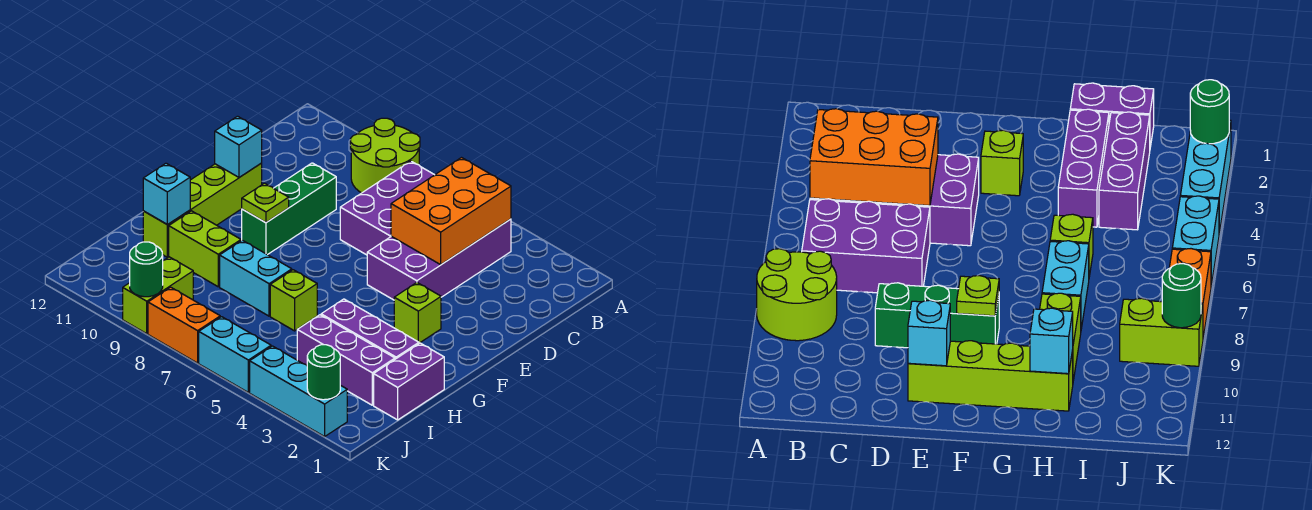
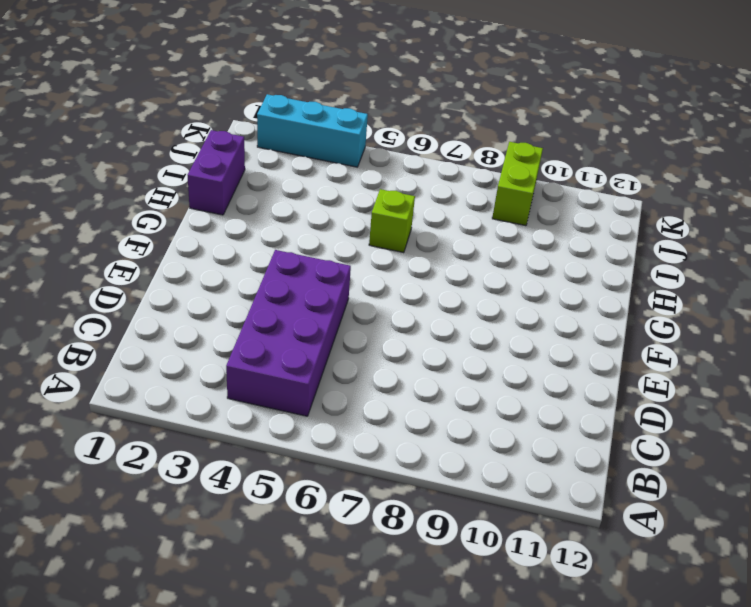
none -> lime 2x2 round brick [350,118,420,193]
none -> purple 2x3 brick [340,161,434,255]
none -> green 1x3 brick [242,163,336,255]

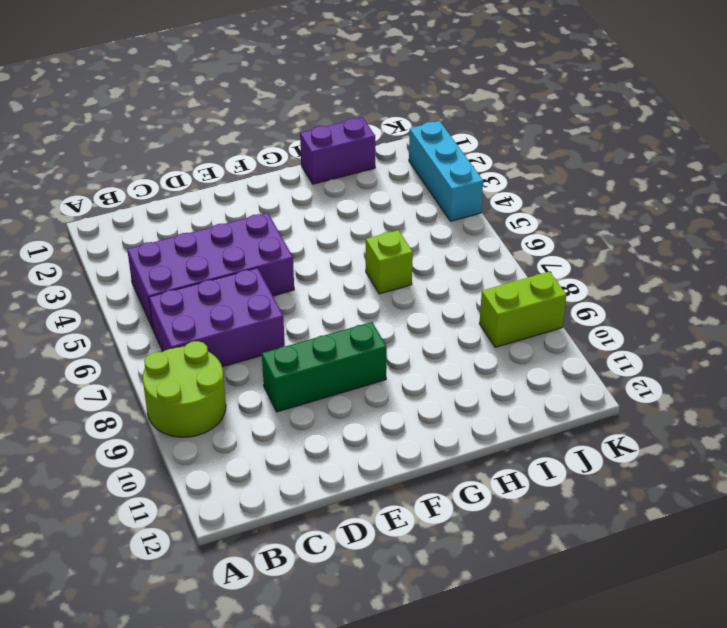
none -> lime 1x4 brick [143,163,262,257]
none -> lime 1x1 brick [394,283,441,343]
none -> purple 1x3 brick [321,299,419,359]

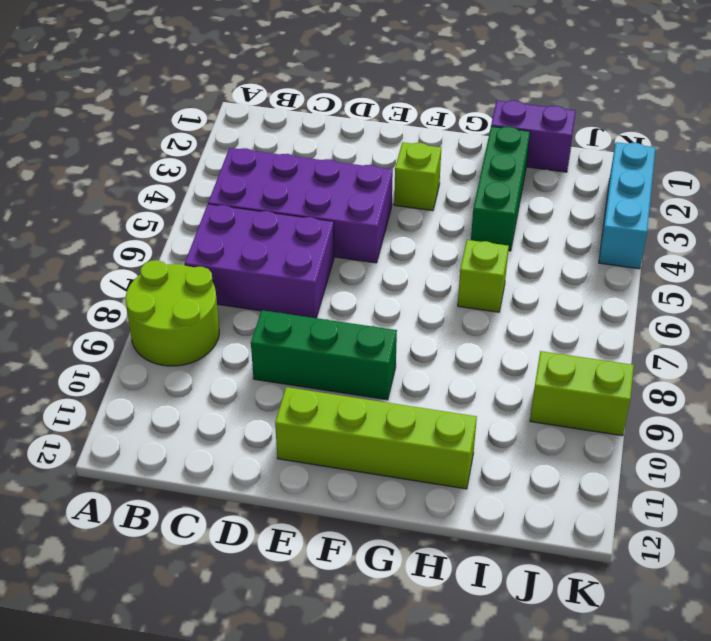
green 1x3 brick [471,126,530,251] -> purple 1x3 brick [321,299,419,359]
none -> cyan 1x2 brick [220,240,292,316]
none -> lime 1x2 brick [169,211,241,287]
none -> purple 1x3 brick [297,315,395,405]

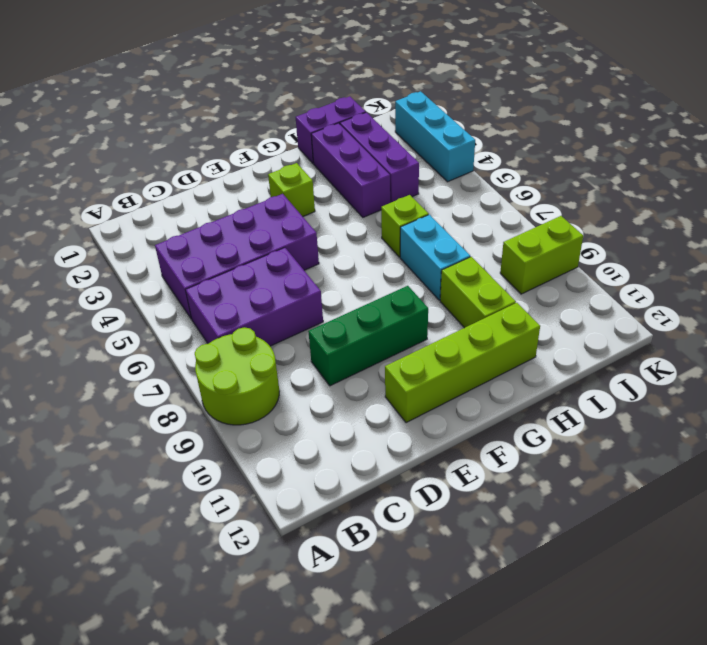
none -> cyan 1x2 brick [199,317,271,392]
none -> orange 1x2 brick [148,287,220,363]
none -> orange 2x3 brick [391,158,511,265]

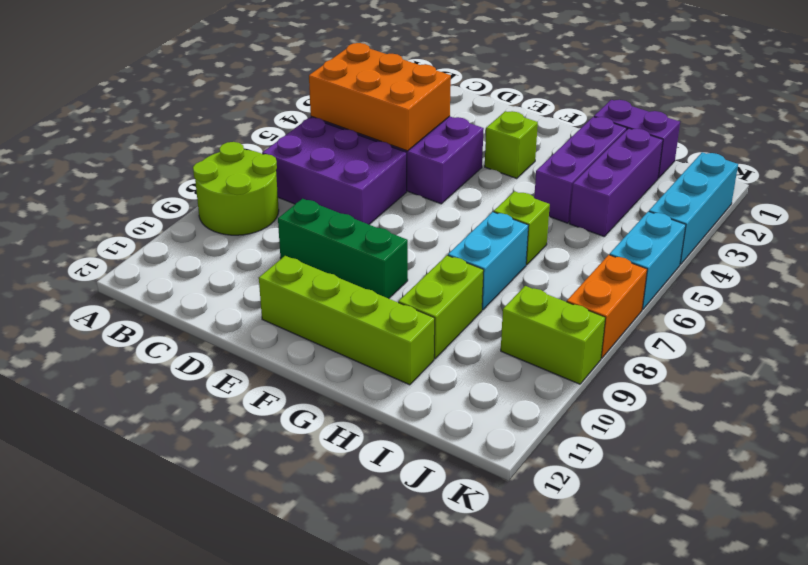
none -> cyan 1x1 brick [215,116,262,177]
none -> lime 1x1 plate [242,183,289,223]
none -> cyan 1x1 brick [143,163,190,225]

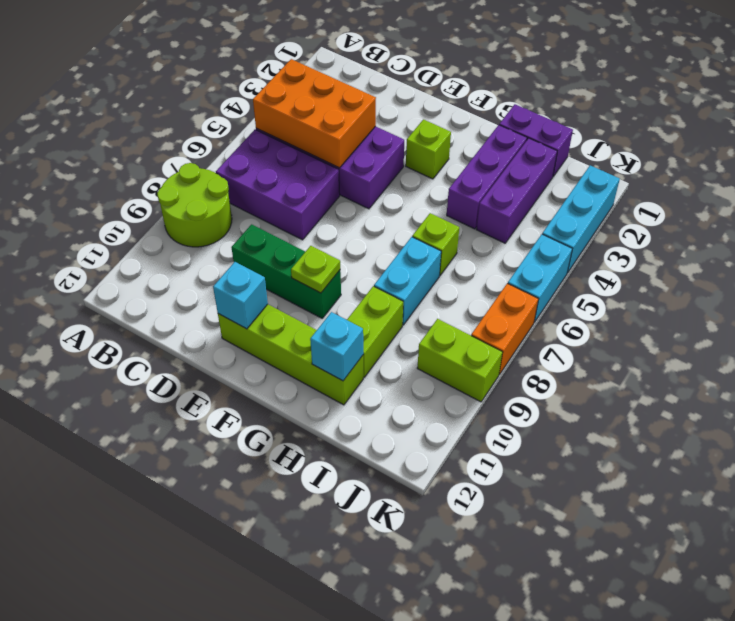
none -> green 1x1 round brick [307,345,340,400]
none -> green 1x1 round brick [130,242,163,297]

